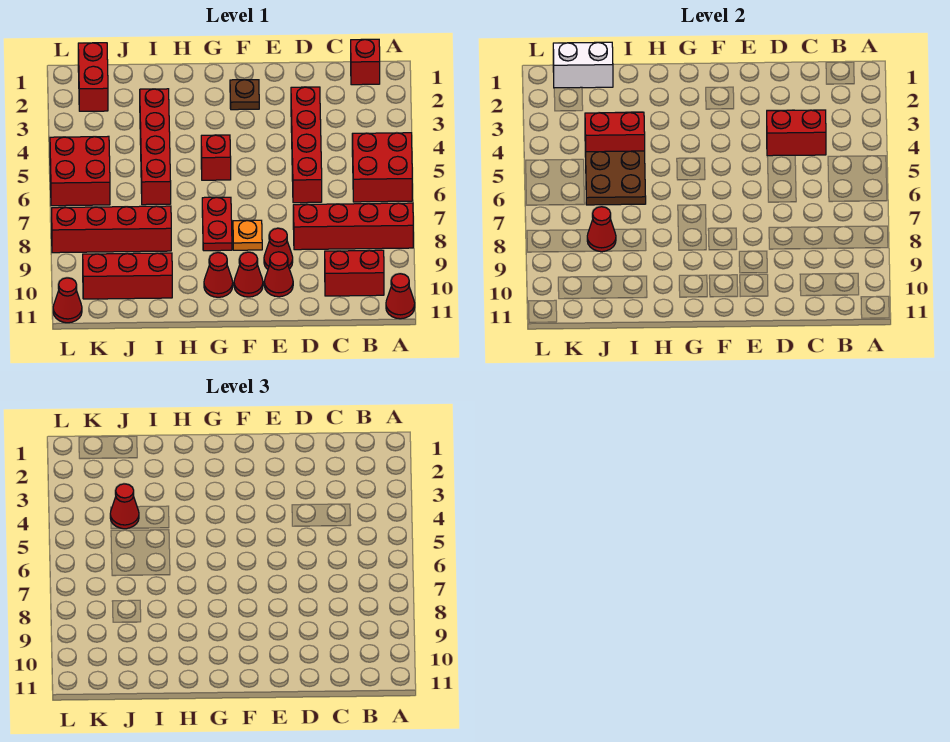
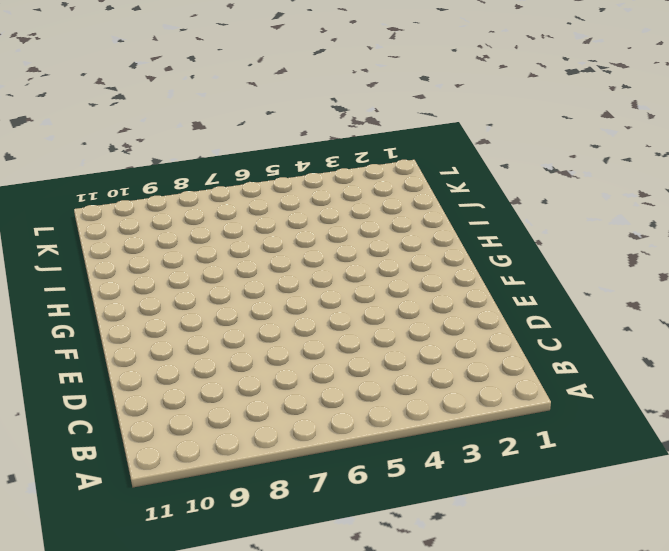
none -> red 2x2 brick [352,133,412,202]
none -> red 1x4 brick [293,203,413,250]
none -> red 1x1 cone [386,274,415,319]

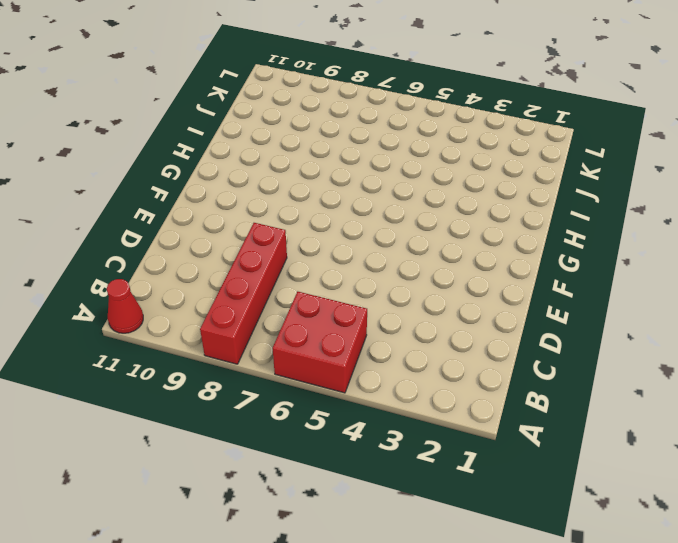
none -> red 1x1 brick [351,39,380,85]
none -> red 1x2 brick [325,250,384,296]
none -> red 1x4 brick [291,87,322,203]

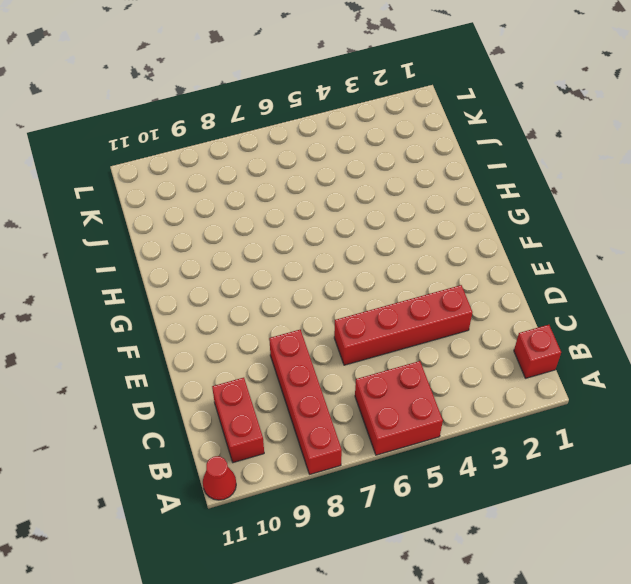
none -> red 1x1 cone [264,228,293,269]
none -> red 1x1 cone [264,252,293,297]
none -> brown 1x1 plate [230,80,259,110]

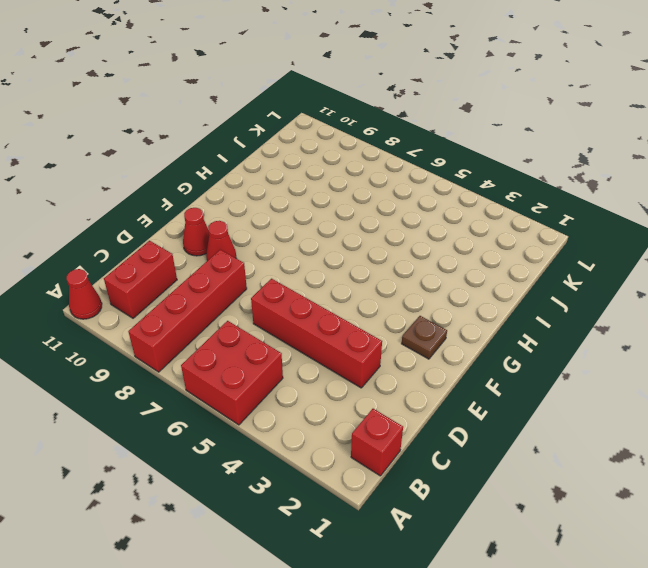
none -> orange 1x1 plate [233,220,262,250]
none -> red 1x1 cone [234,252,263,297]
none -> red 1x1 brick [201,135,231,180]

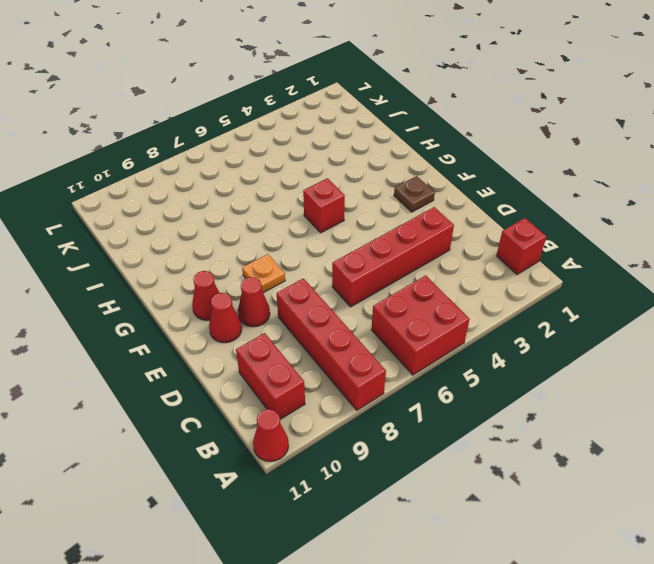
none -> red 1x2 plate [202,197,232,251]
none -> red 1x1 cone [204,253,233,297]
none -> red 1x4 brick [140,89,171,205]

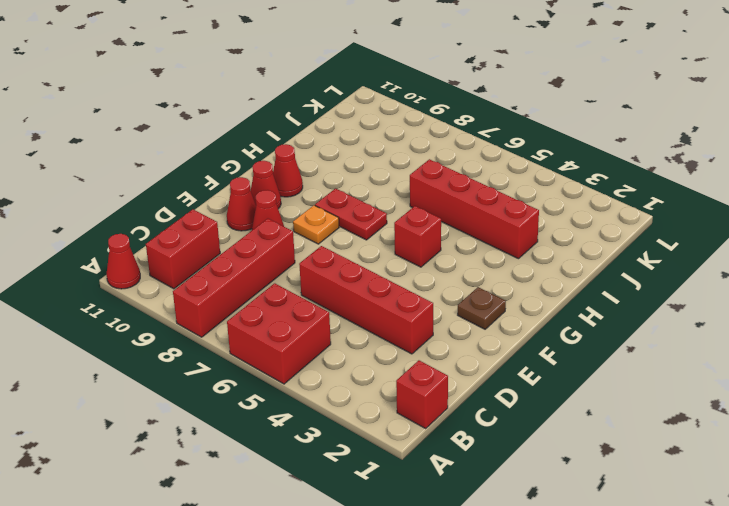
none -> red 1x4 brick [52,206,171,253]
none -> red 1x3 brick [83,253,172,299]
none -> red 1x2 brick [78,43,108,111]

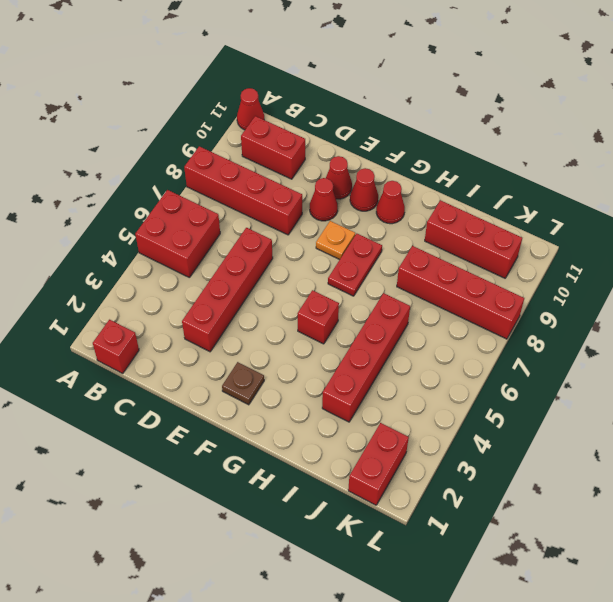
none -> red 2x2 brick [50,136,110,206]
none -> red 1x1 cone [53,278,82,323]
none -> red 1x2 brick [767,110,826,156]

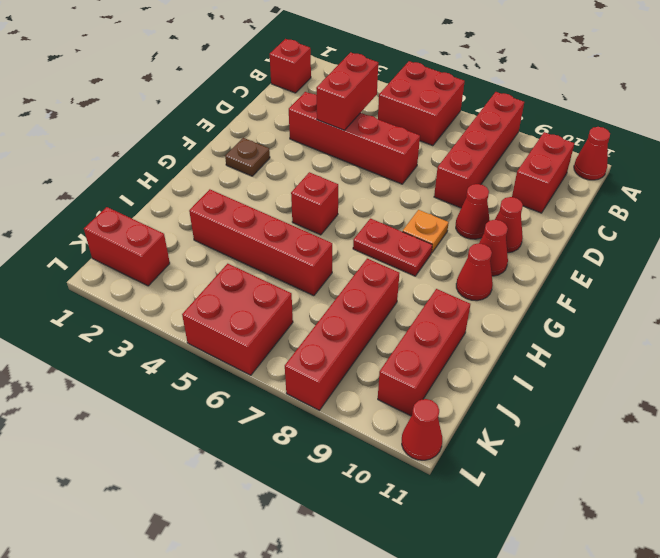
none -> red 1x2 brick [585,112,645,157]
none -> brown 2x2 plate [586,151,646,205]
none -> white 1x2 brick [553,42,613,88]

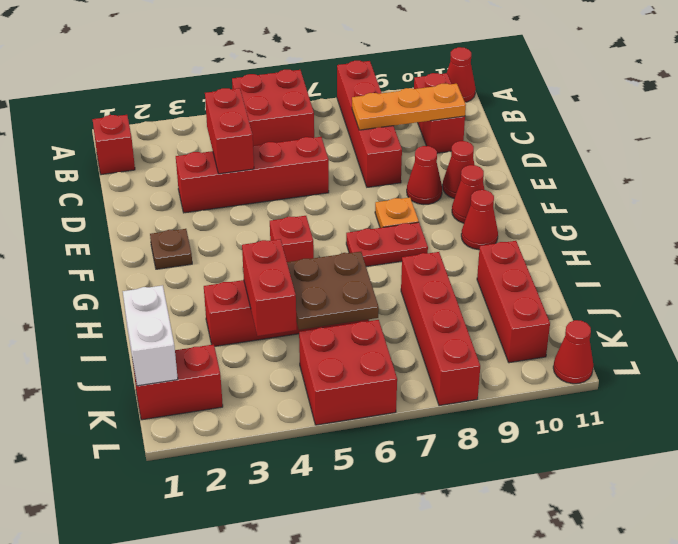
orange 1x3 plate [352,84,466,130] -> none
none -> red 1x1 cone [587,207,616,252]
none -> red 1x1 cone [110,484,139,529]

